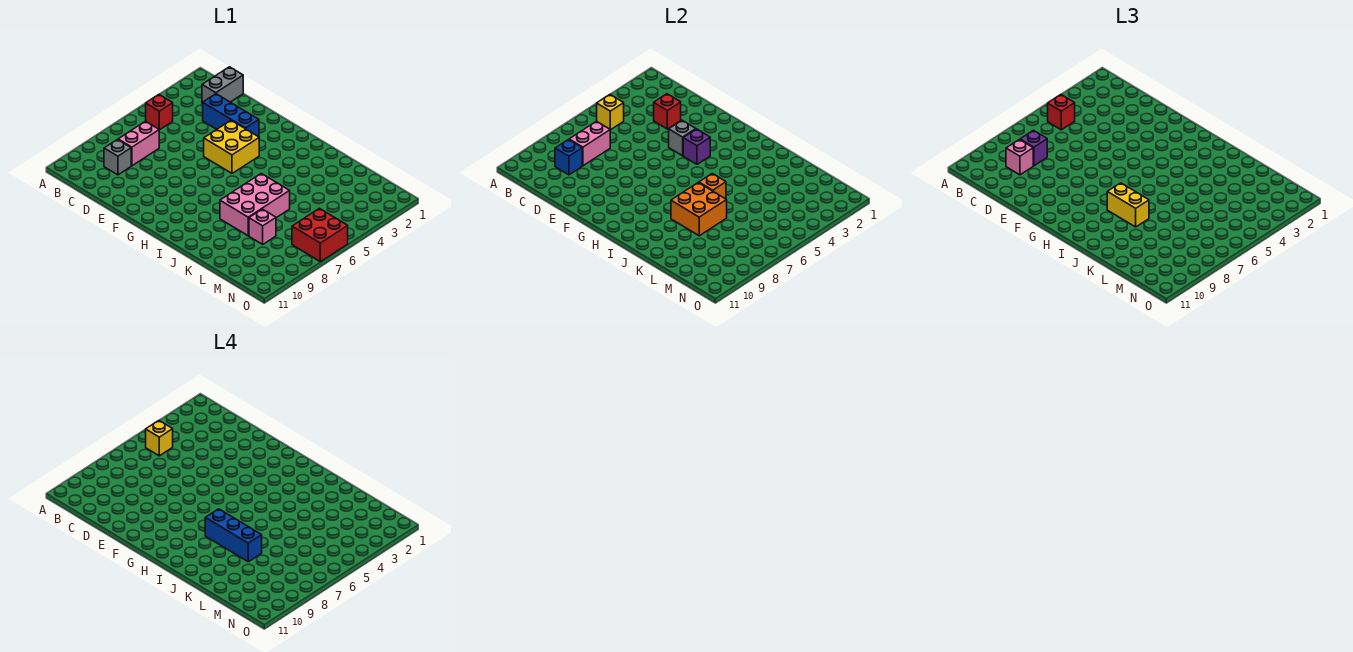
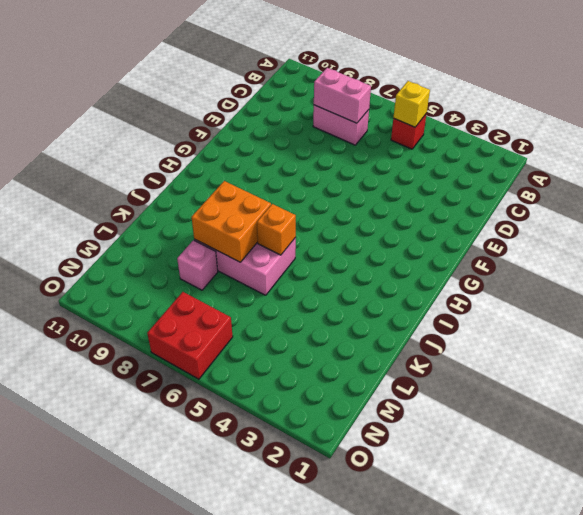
none -> grey 1x2 brick [202,67,243,103]
none -> grey 1x1 brick [104,140,131,175]
none -> blue 1x3 brick [203,94,259,137]

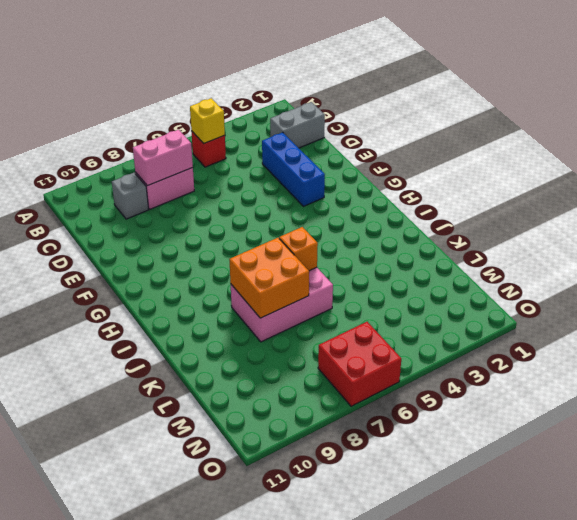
none -> yellow 2x2 brick [204,120,259,173]
none -> pink 1x1 brick [249,209,276,244]
none -> blue 1x1 brick [555,140,582,175]

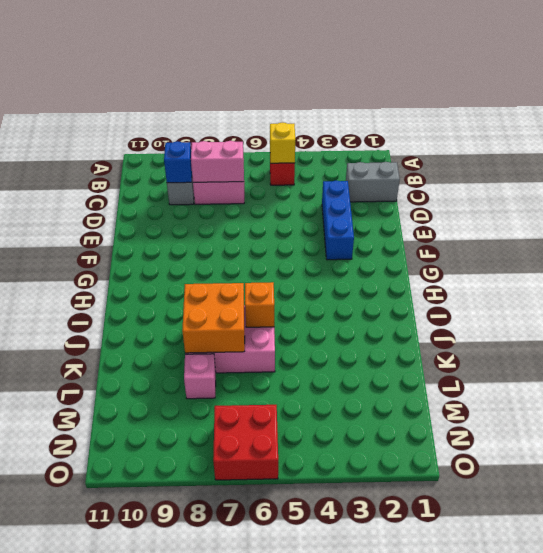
none -> yellow 2x2 brick [204,120,259,173]
none -> red 1x1 brick [654,94,681,129]
none -> grey 1x1 brick [669,120,696,156]

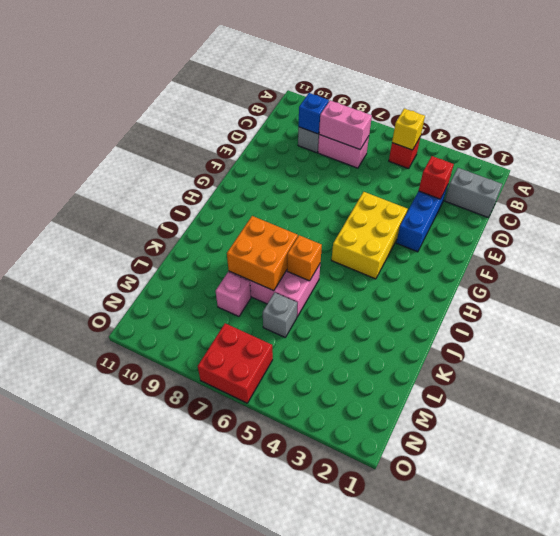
yellow 2x3 brick [331,192,408,279] -> yellow 2x2 brick [204,120,259,173]
grey 1x1 brick [263,293,297,337] -> grey 1x1 brick moved to [669,120,696,156]
none -> purple 1x1 brick [683,129,710,164]
none -> red 1x1 brick [1048,95,1075,130]
none -> purple 1x1 brick [1020,130,1047,166]

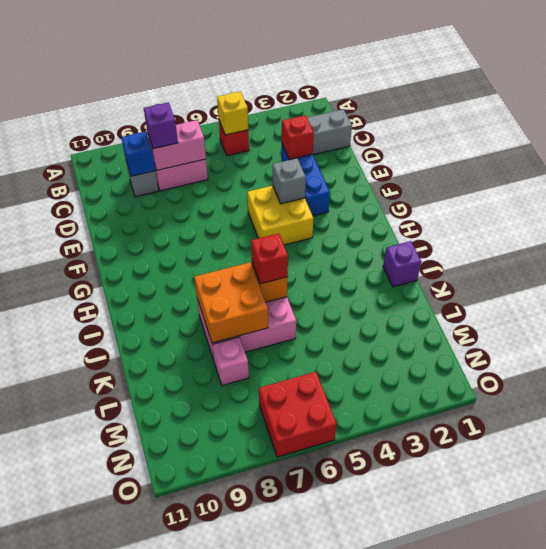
purple 1x1 brick [383,241,421,287] -> purple 1x1 brick moved to [683,129,710,164]
red 1x1 brick [251,233,288,284] -> red 1x1 brick moved to [1048,95,1075,130]
none -> pink 1x1 brick [1006,140,1033,175]
none -> yellow 1x2 brick [1107,183,1149,227]
none -> yellow 1x1 brick [146,421,173,456]

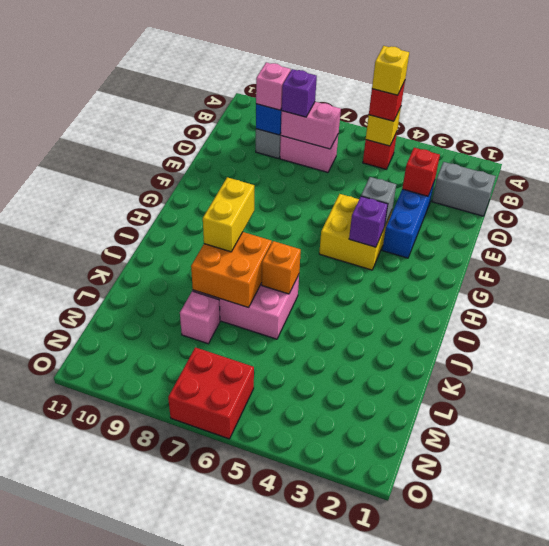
none -> blue 1x3 brick [205,509,262,562]

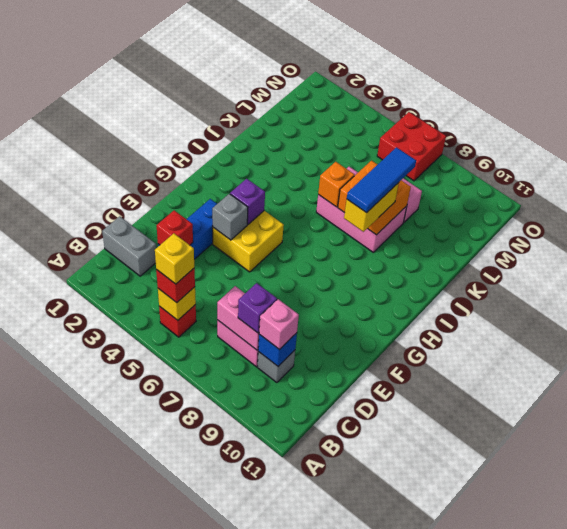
blue 1x3 tile [347,147,416,213] -> blue 1x3 brick [205,509,262,562]

